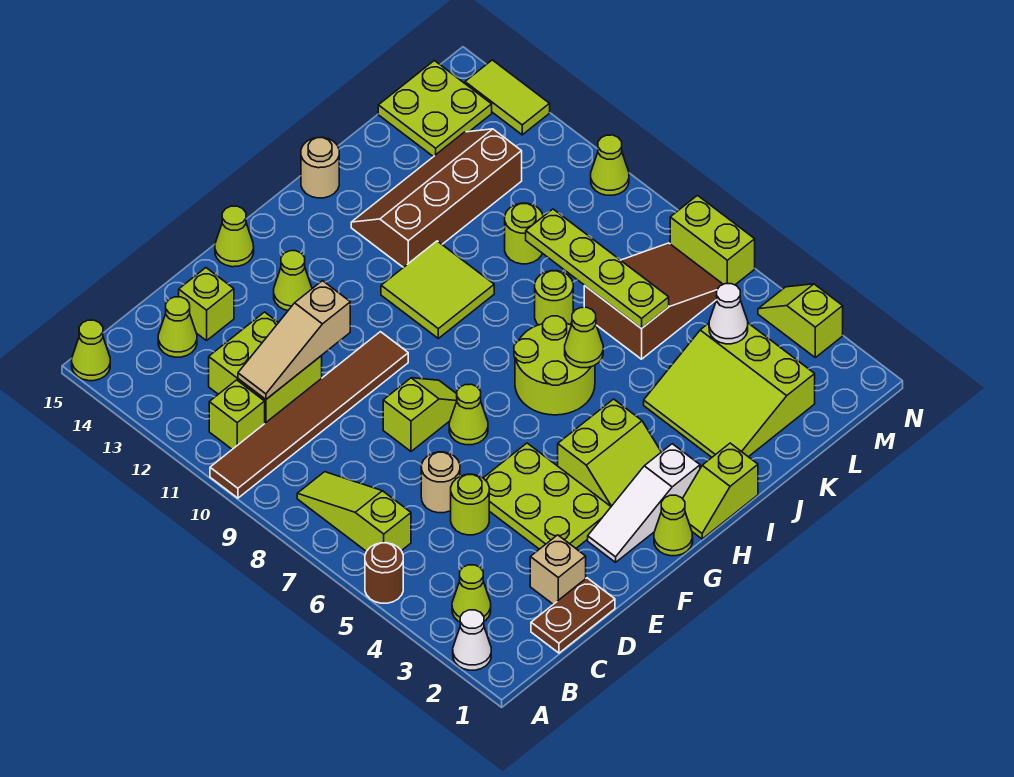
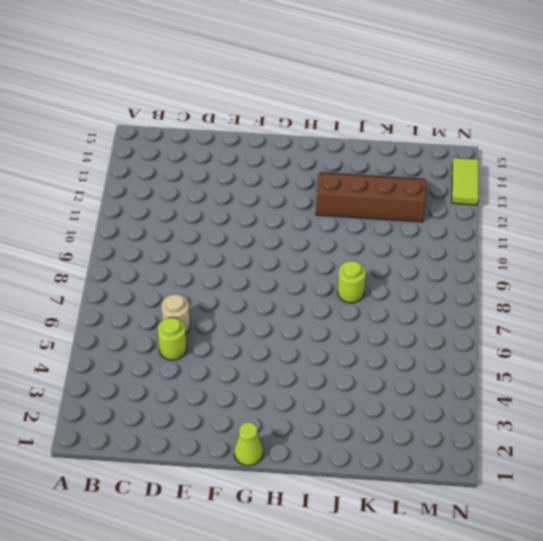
none -> white 1x1 cone [453,610,491,670]
none -> brown 1x1 round brick [365,543,403,603]
none -> brown 1x6 tile [210,332,408,498]
none -> lime 1x1 cone [72,320,110,381]

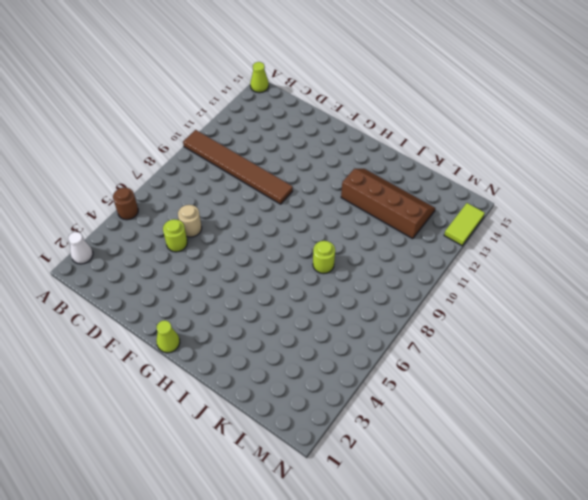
none -> lime 1x1 cone [452,565,491,622]
none -> lime 1x3 slope [297,472,411,551]
none -> lime 1x1 brick [209,380,265,449]
none -> brown 1x2 plate [531,578,615,653]

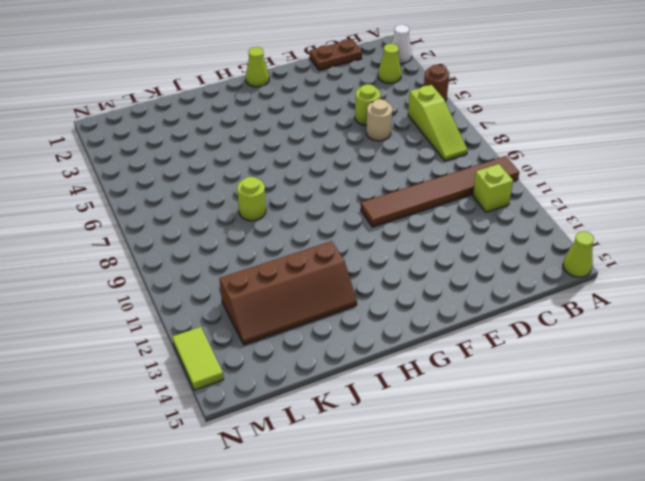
none -> lime 2x2 brick [209,312,322,423]
none -> lime 1x1 cone [158,297,197,357]
none -> tan 1x1 brick [530,535,586,604]
none -> lime 1x1 brick [179,268,234,341]

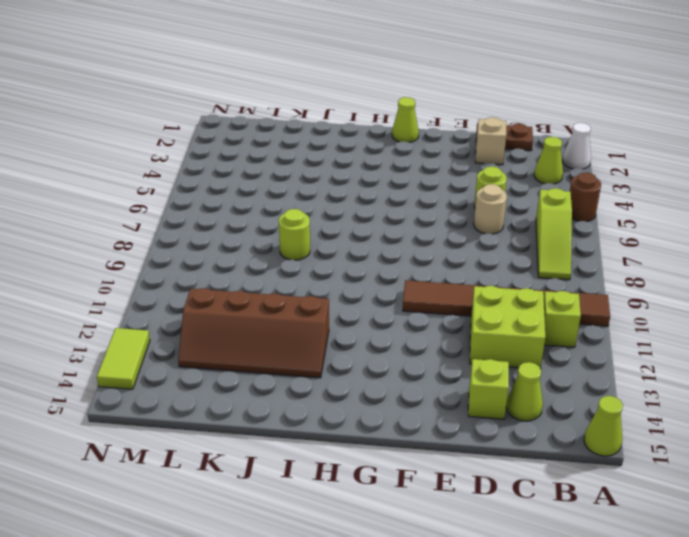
none -> lime 2x3 plate [484,443,611,549]
none -> lime 1x2 slope [383,378,457,451]
none -> white 1x3 slope [588,444,700,562]
none -> lime 1x1 cone [449,384,488,445]

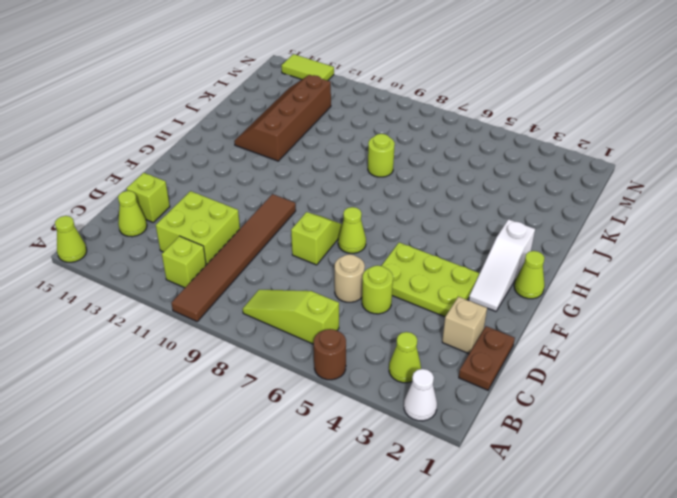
none -> lime 1x1 cone [274,251,312,310]
none -> lime 1x1 cone [215,206,254,267]
none -> lime 2x2 slope [558,399,661,506]
none -> lime 1x2 slope [683,443,758,539]

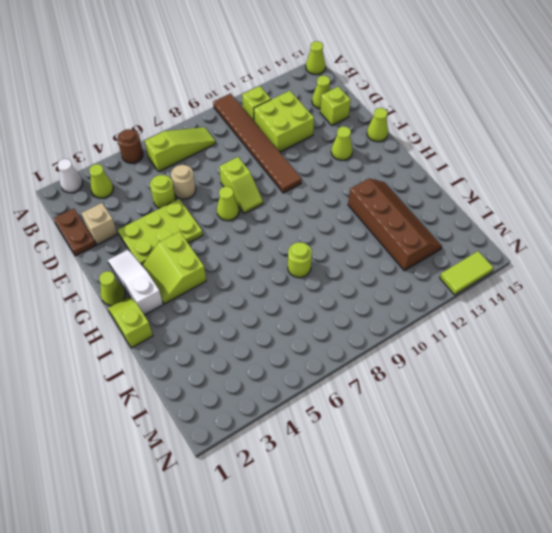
none -> lime 2x2 round brick [514,316,595,415]
none -> lime 2x2 tile [381,241,494,338]
none -> tan 1x1 round brick [301,137,339,198]
none -> lime 3x3 slope [644,323,815,457]

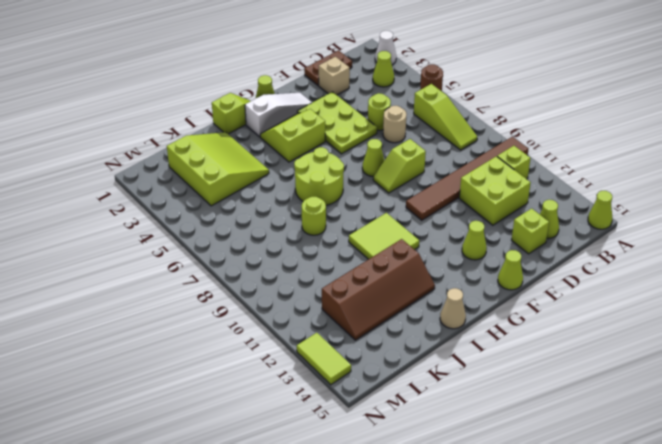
tan 1x1 cone [440,288,466,329] -> tan 1x1 round brick [301,137,339,198]
none -> brown 2x3 slope [584,243,723,359]
none -> lime 1x1 round brick [505,203,543,264]
none -> lime 2x2 plate [378,61,492,157]
none -> lime 1x2 slope [758,284,843,358]

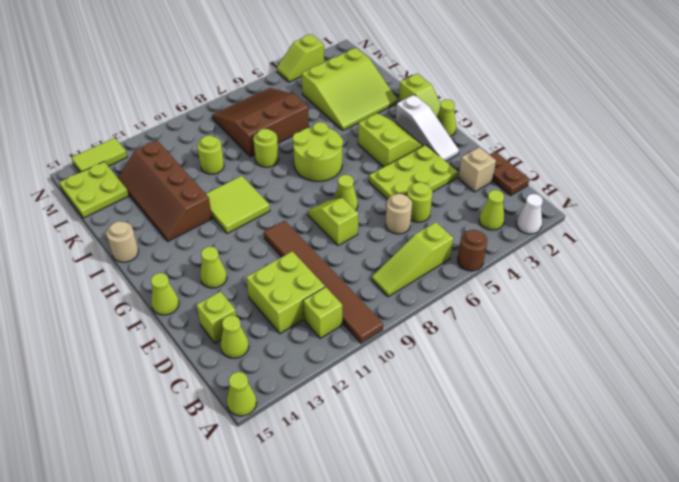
brown 3x3 slope [212,88,309,157] -> brown 2x3 slope [584,243,723,359]
none -> lime 1x2 brick [670,196,755,285]
none -> lime 1x1 cone [591,135,629,195]
none -> tan 1x3 slope [238,281,350,399]
none -> lime 1x1 cone [565,307,603,368]

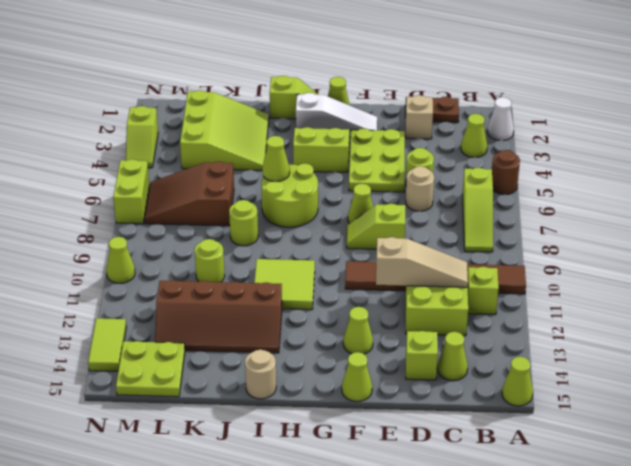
none -> lime 1x4 plate [526,209,669,329]
none -> white 1x1 cone [709,284,748,344]

